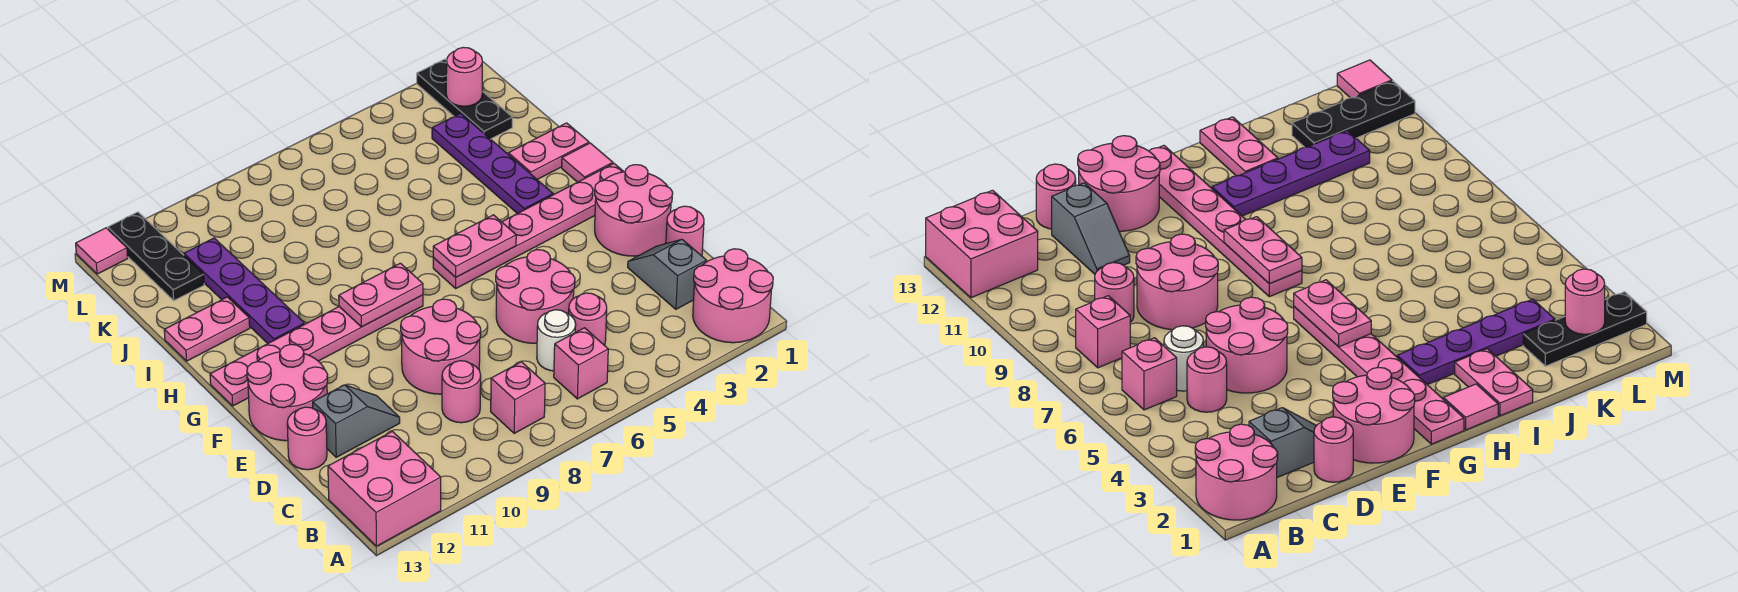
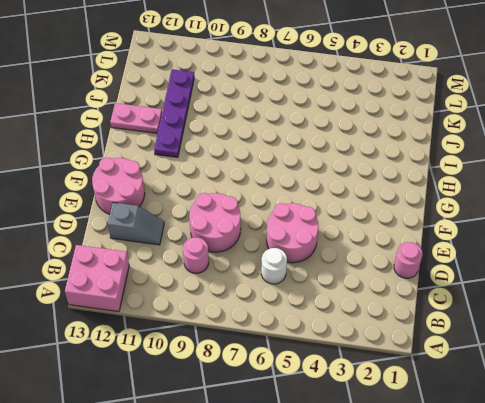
none -> pink 2x2 round brick [693,249,773,343]
none -> pink 1x1 brick [554,328,608,399]
none -> pink 1x1 brick [491,362,545,433]

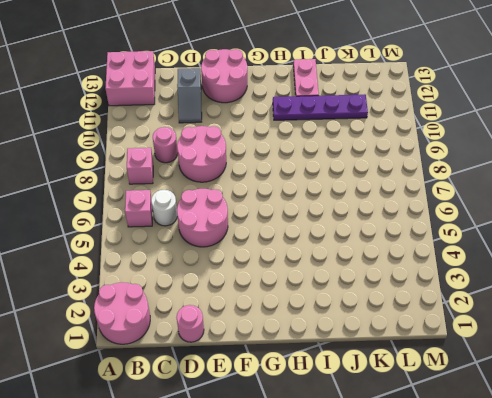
none -> grey 1x2 slope [628,239,707,309]
none -> pink 1x1 round brick [569,293,607,345]
none -> pink 1x1 round brick [287,407,327,470]

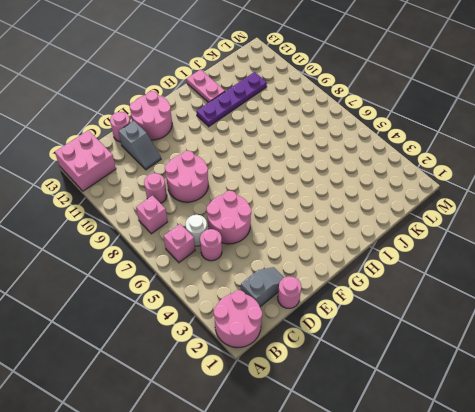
none -> pink 2x2 round brick [595,165,673,256]
none -> pink 1x6 plate [433,164,624,288]
none -> pink 1x6 plate [210,295,423,406]

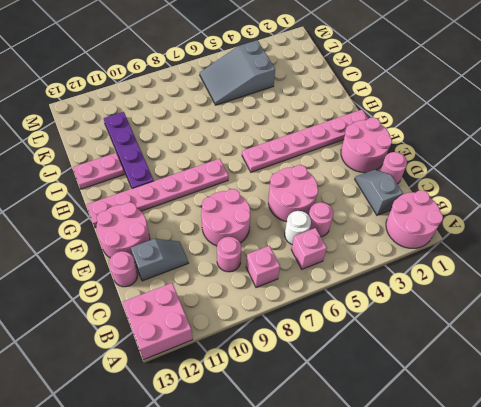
grey 2x3 slope [200,40,275,105] -> none
none -> pink 1x1 tile [562,143,613,182]
none -> purple 1x4 plate [432,113,553,214]
none -> pink 1x2 plate [508,123,589,180]

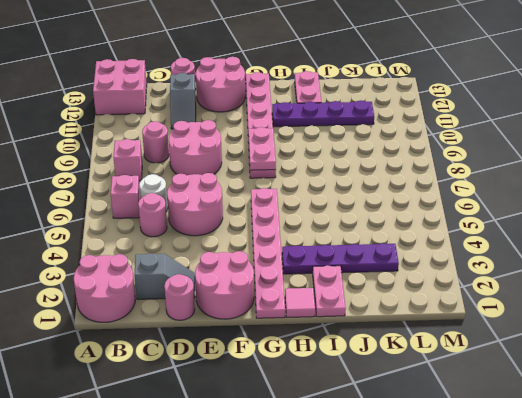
none -> black 1x3 plate [417,59,512,139]
none -> black 1x3 plate [108,212,204,301]
none -> pink 1x1 tile [76,228,128,274]

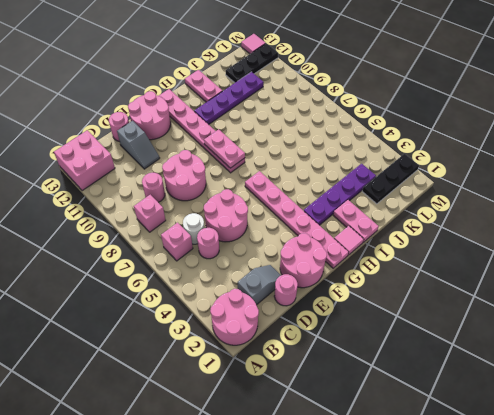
none -> pink 1x2 plate [433,215,516,277]
none -> pink 1x1 round brick [446,47,482,106]

